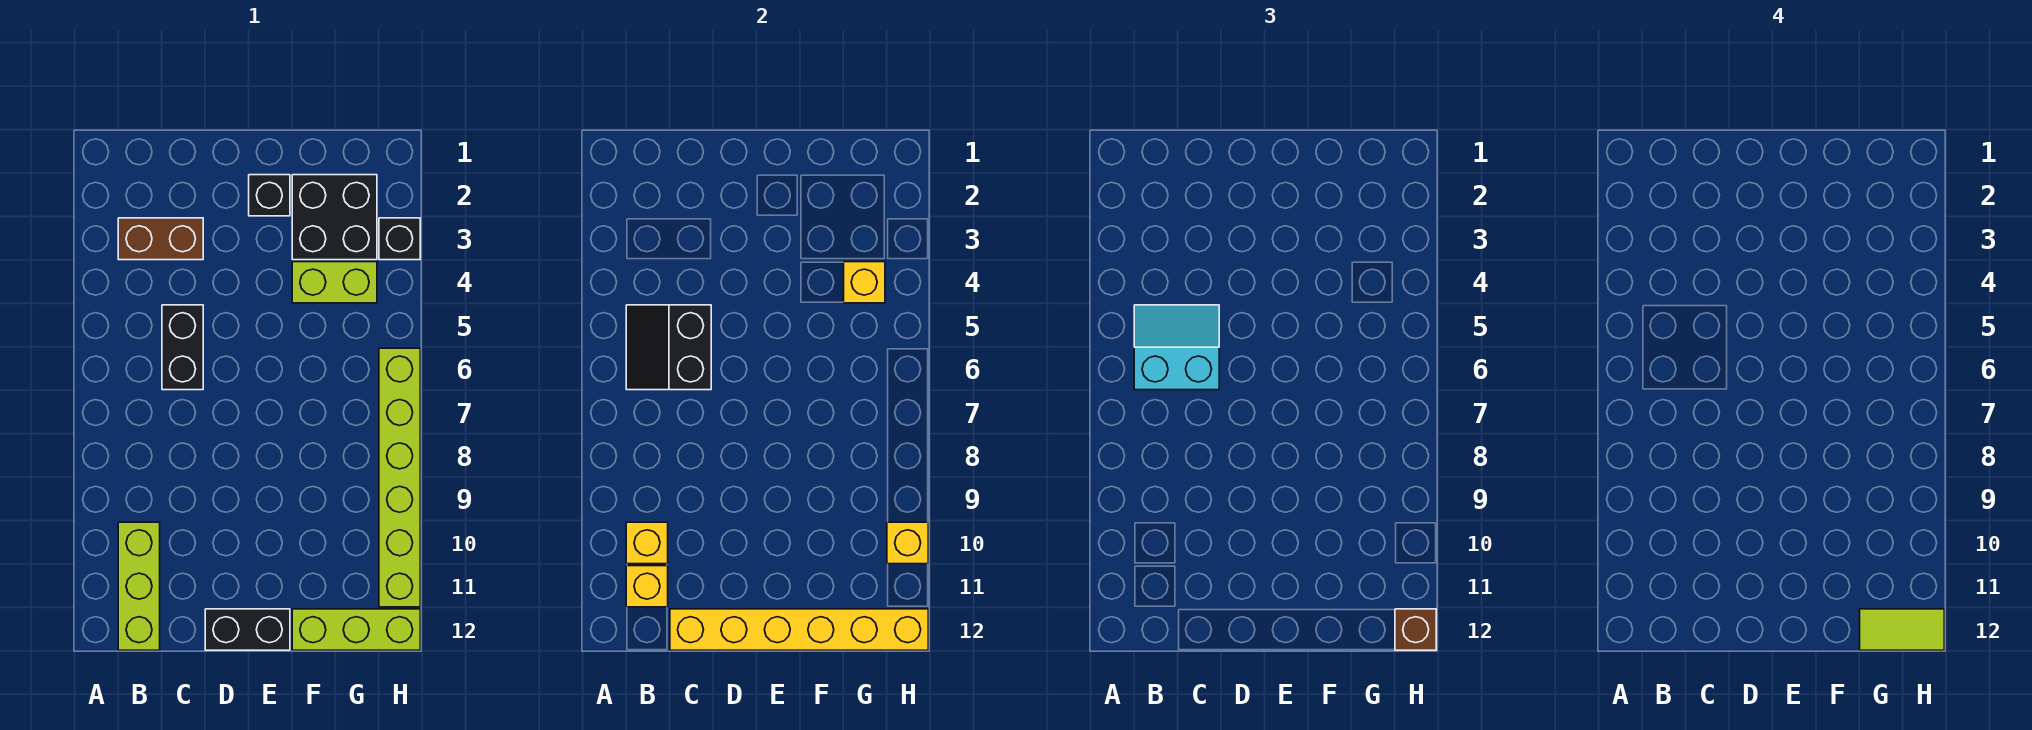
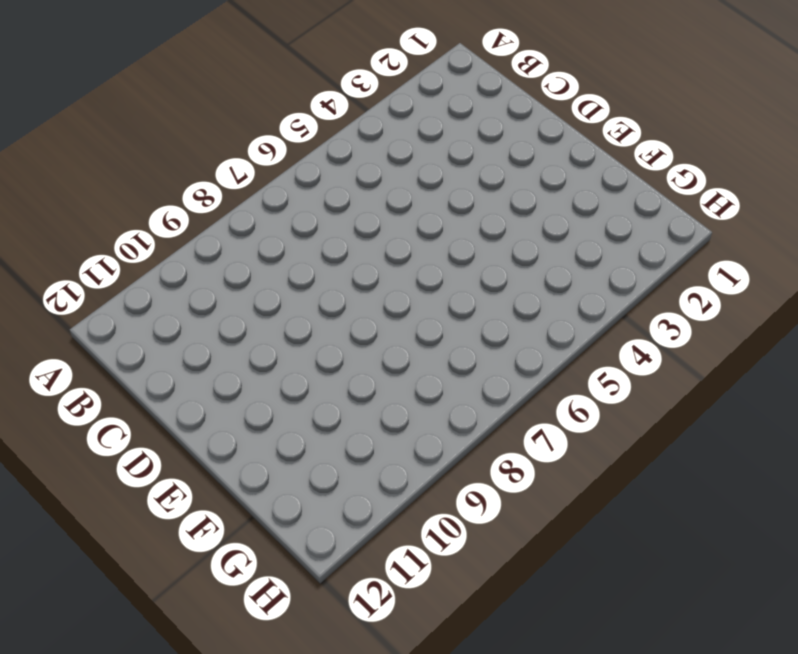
none -> brown 1x2 brick [118,218,203,260]
none -> lime 1x3 brick [118,522,160,650]
none -> black 1x2 brick [162,305,203,390]

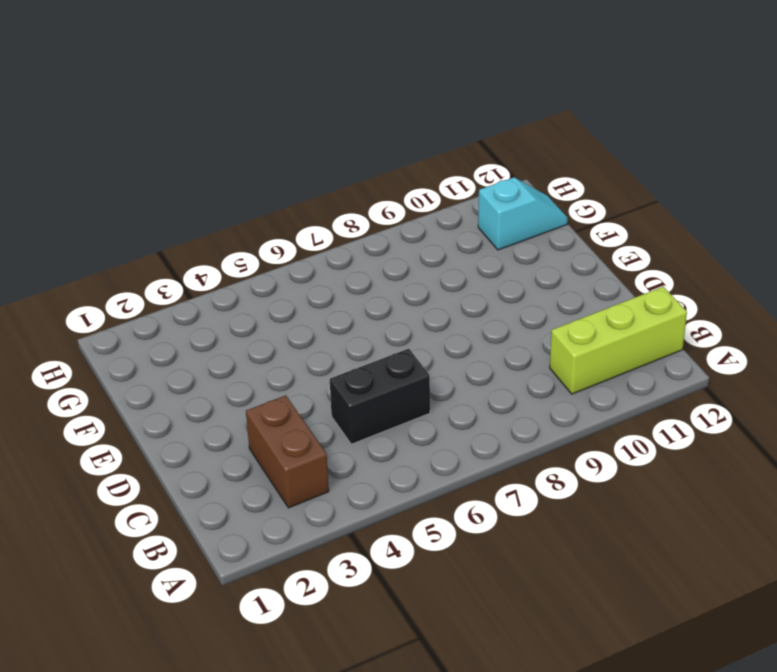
cyan 1x2 slope [478,177,568,250] -> lime 1x3 brick [292,609,420,650]
none -> black 1x2 brick [205,609,290,650]
none -> black 1x1 brick [249,175,290,216]
none -> black 2x2 brick [292,175,377,260]

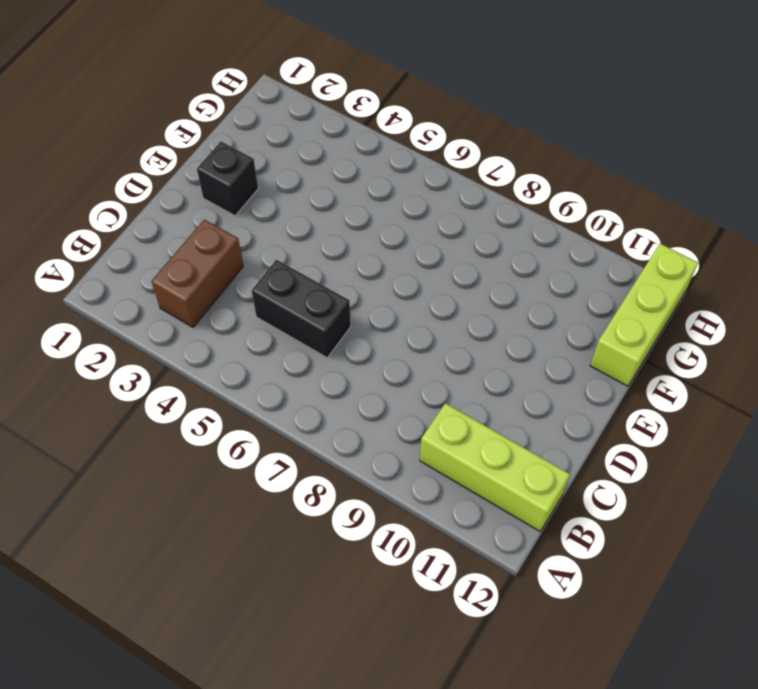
none -> black 1x2 brick [205,609,290,650]
none -> black 2x2 brick [292,175,377,260]
none -> lime 1x2 brick [292,262,377,303]

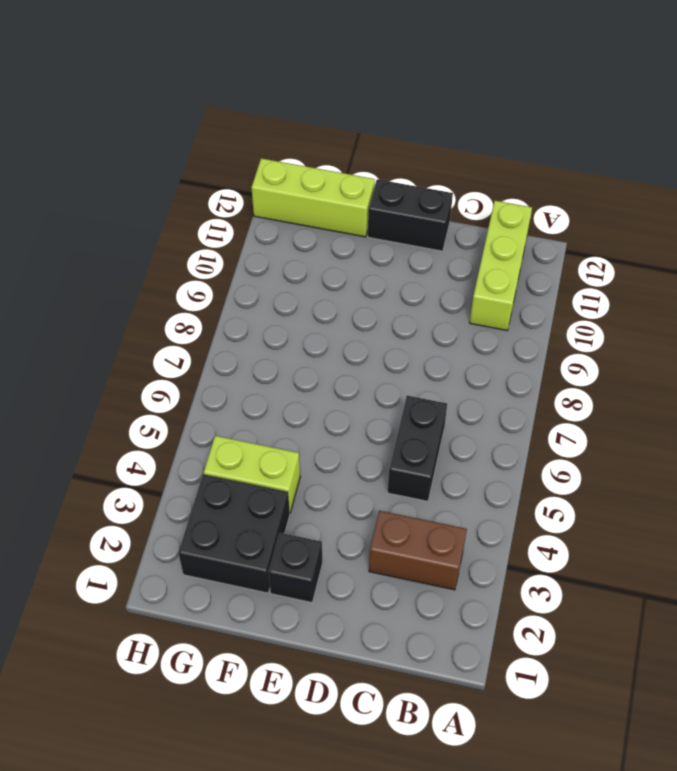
none -> black 1x1 brick [379,218,420,260]
none -> lime 1x6 brick [379,348,420,607]
none -> black 2x2 slope [626,305,711,390]

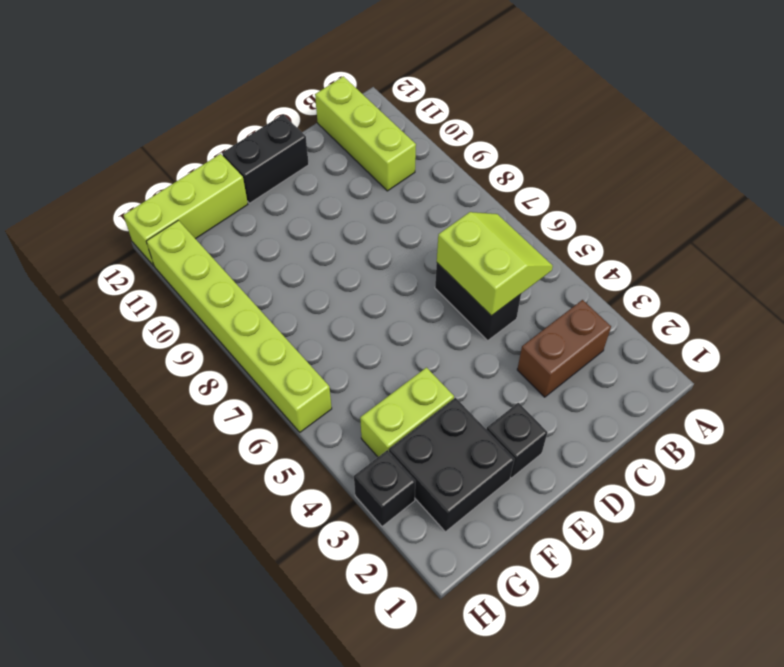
lime 2x2 slope [437,212,553,316] -> black 2x2 slope [626,305,711,390]
none -> yellow 1x1 brick [626,522,668,564]
none -> yellow 1x1 brick [626,566,668,607]
none -> yellow 1x6 brick [670,609,928,650]

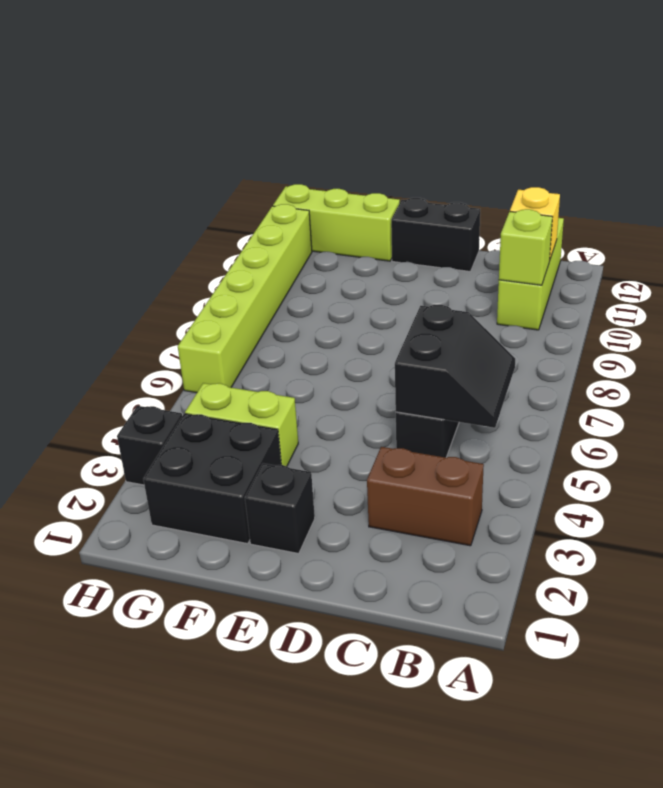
lime 1x1 brick [499,209,552,285] -> yellow 1x1 brick [626,522,668,564]
none -> yellow 1x6 brick [670,609,928,650]
none -> yellow 1x1 brick [844,262,885,303]
none -> yellow 1x1 brick [887,522,928,564]

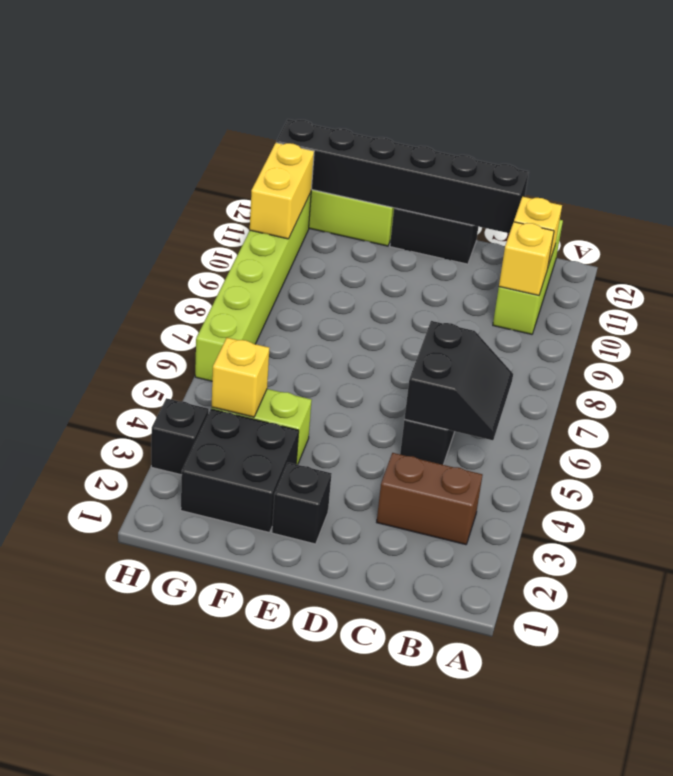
black 1x6 brick [276,119,529,233] -> yellow 1x6 brick [670,609,928,650]
yellow 1x2 brick [250,143,314,239] -> yellow 1x1 brick [887,522,928,564]
none -> cyan 2x2 slope [1134,305,1219,390]
none -> brown 1x1 brick [1395,609,1436,650]
none -> lime 1x2 tile [1860,609,1944,650]

